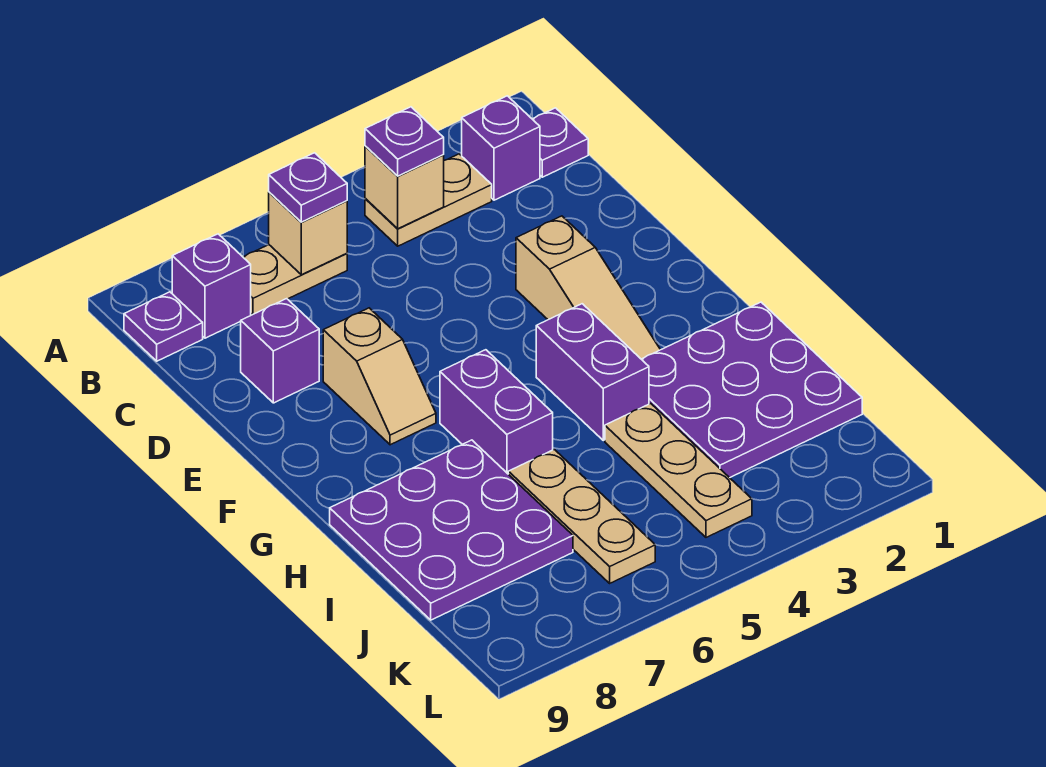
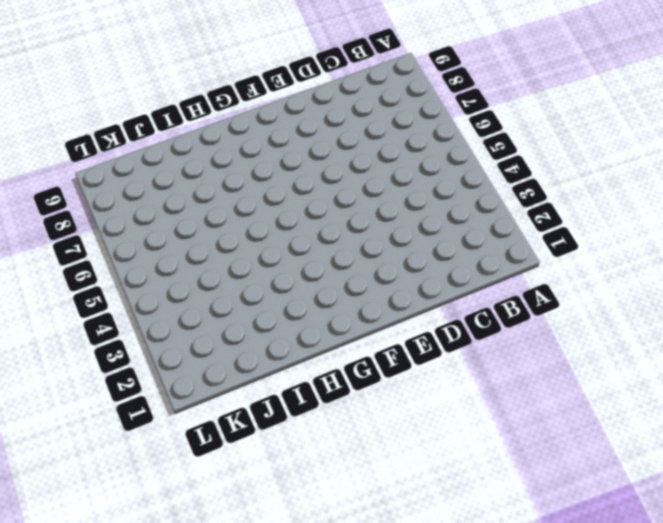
none -> purple 1x1 plate [533,108,588,177]
none -> purple 1x1 brick [462,96,540,200]
none -> tan 1x2 plate [365,154,492,246]

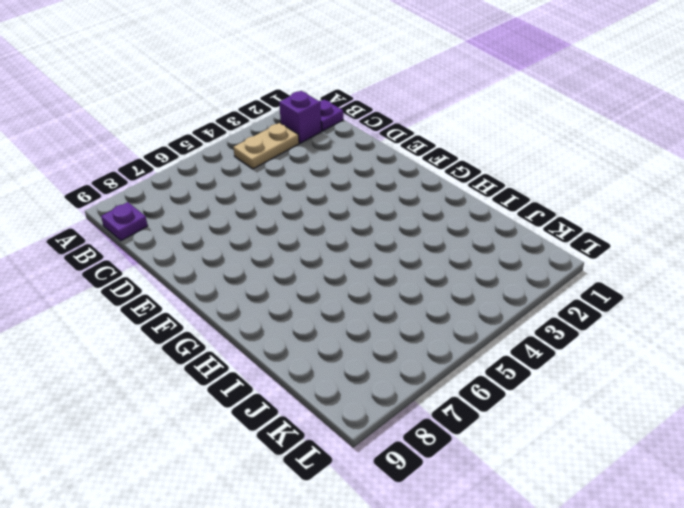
none -> tan 1x2 plate [243,245,347,315]
none -> purple 1x1 brick [172,234,251,338]
none -> purple 1x1 brick [241,299,319,403]

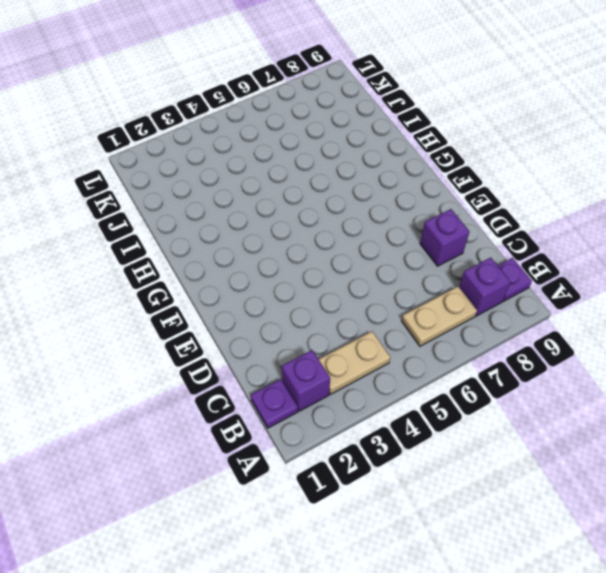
none -> tan 1x3 slope [516,216,660,359]
none -> tan 1x2 slope [323,308,436,445]
none -> purple 1x2 brick [536,304,649,440]

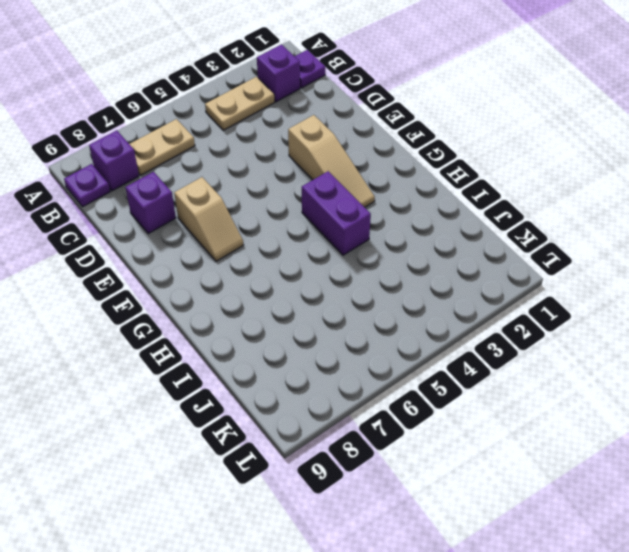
none -> purple 1x2 brick [440,350,553,474]
none -> purple 3x3 plate [642,302,862,478]
none -> purple 3x3 plate [330,440,573,620]

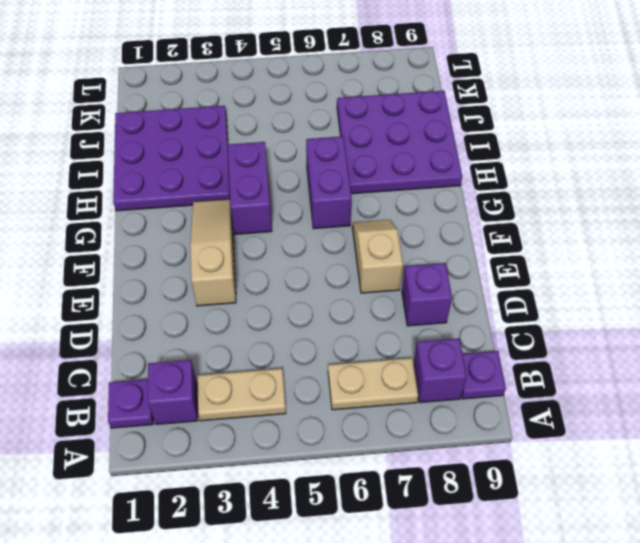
none -> tan 1x3 plate [605,403,752,537]
none -> tan 1x3 plate [508,449,655,583]
none -> tan 1x1 brick [365,146,444,229]

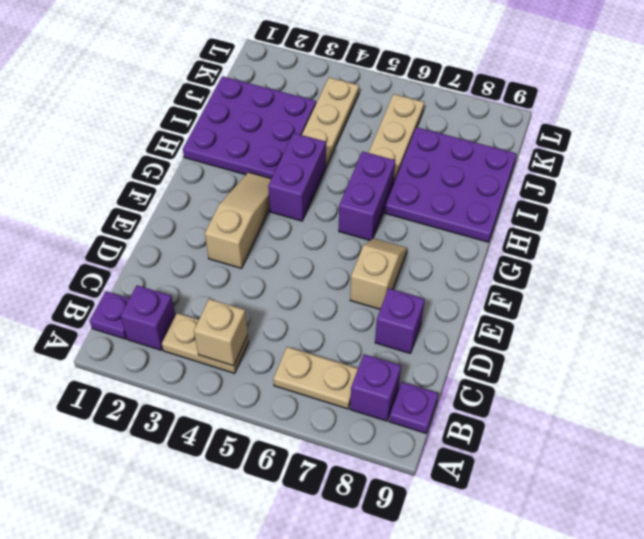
none -> tan 1x1 brick [269,192,347,275]
none -> purple 1x1 plate [365,107,444,176]
none -> purple 1x1 plate [269,153,347,222]

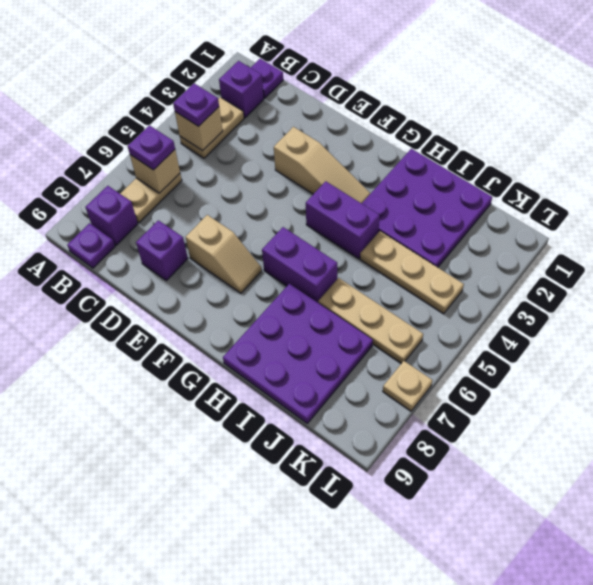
tan 1x1 plate [383,361,432,411] -> none

